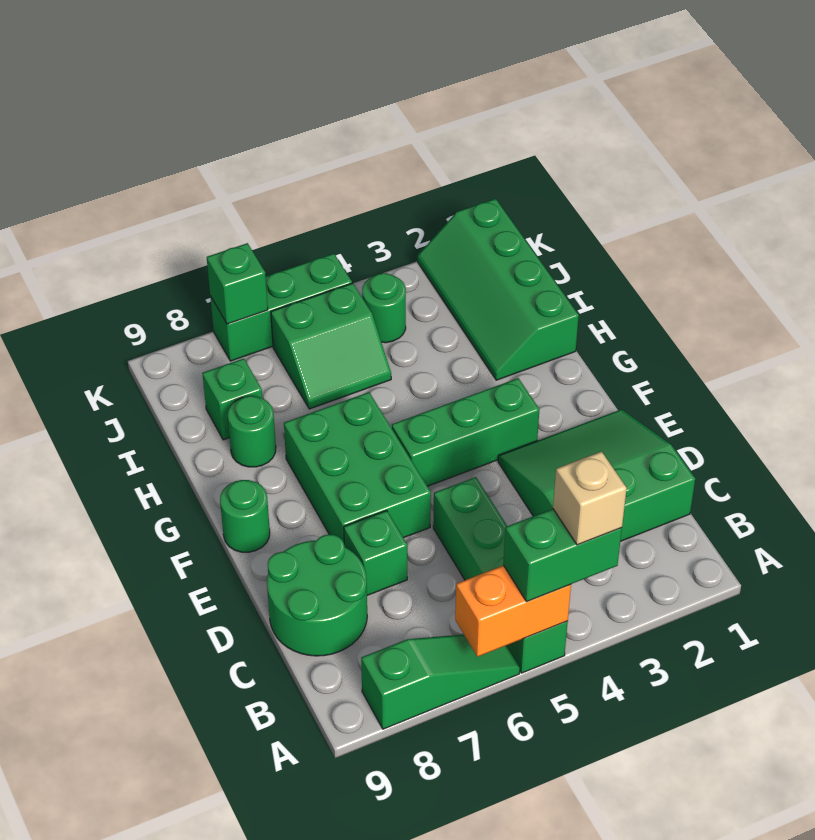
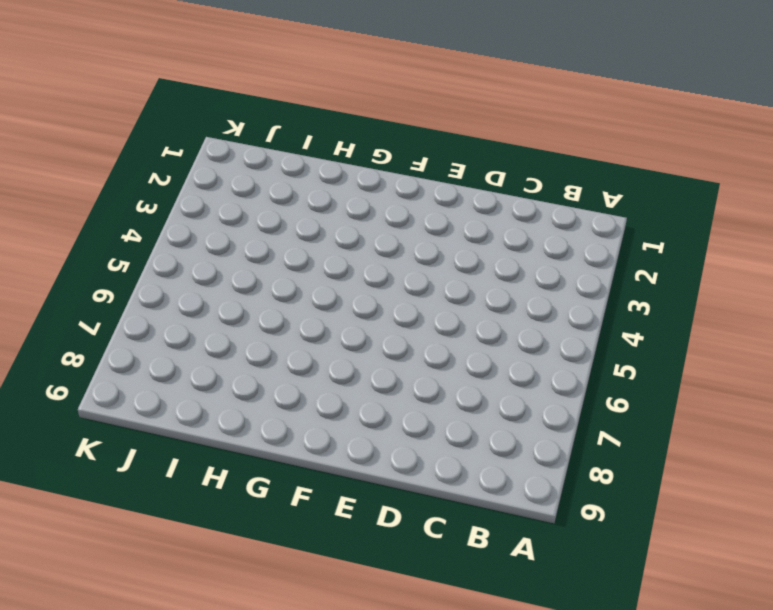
none -> green 1x4 brick [433,477,568,673]
none -> green 1x3 slope [361,634,520,729]
none -> green 3x3 slope [498,409,695,541]

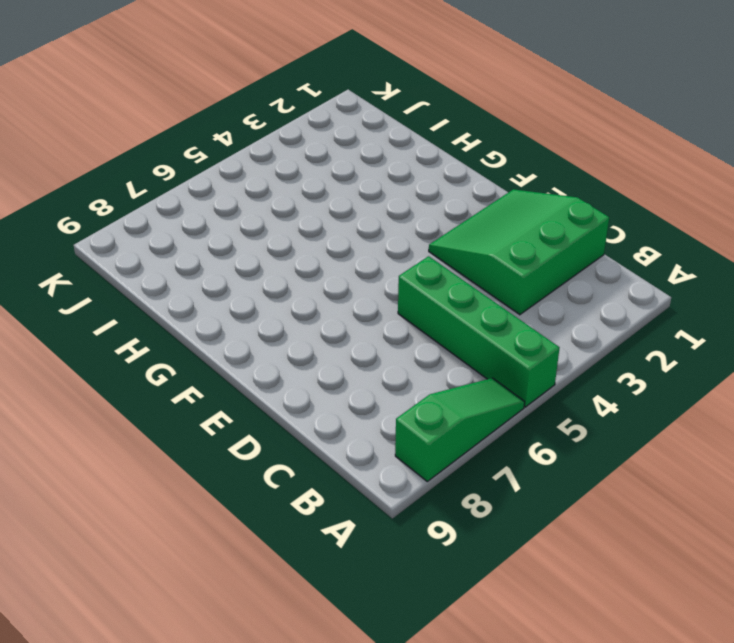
none -> green 2x2 round brick [267,534,367,656]
none -> green 1x1 brick [344,511,407,595]
none -> green 2x3 brick [284,392,431,542]

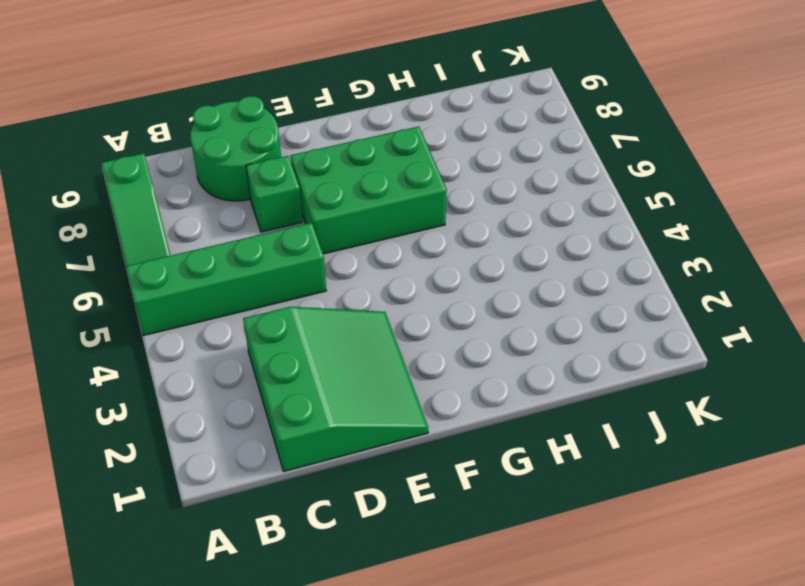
none -> green 1x3 brick [392,378,539,486]
none -> green 1x1 round brick [220,480,270,552]
none -> green 2x4 slope [418,199,579,380]

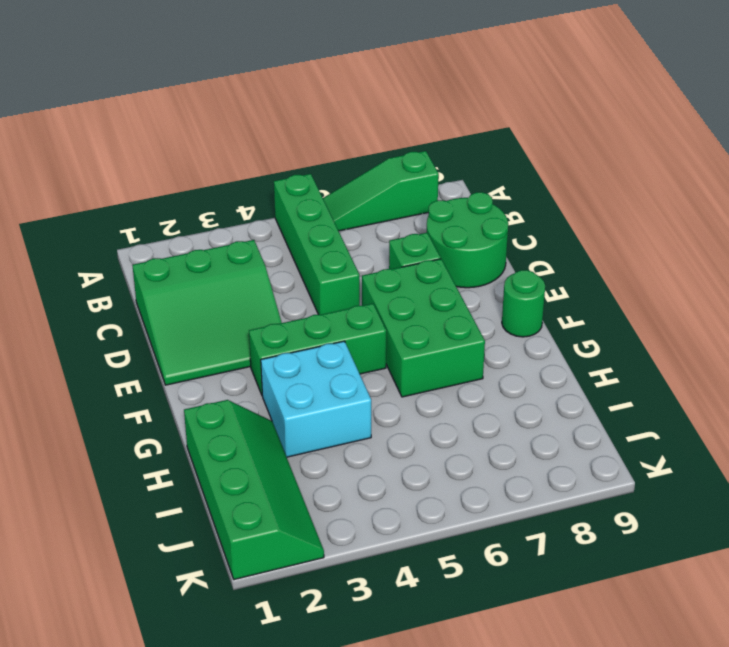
cyan 2x2 brick [261,341,371,457] -> none
none -> green 1x1 round brick [228,396,276,467]
none -> green 2x2 slope [271,283,391,409]
none -> green 1x1 brick [202,358,262,440]

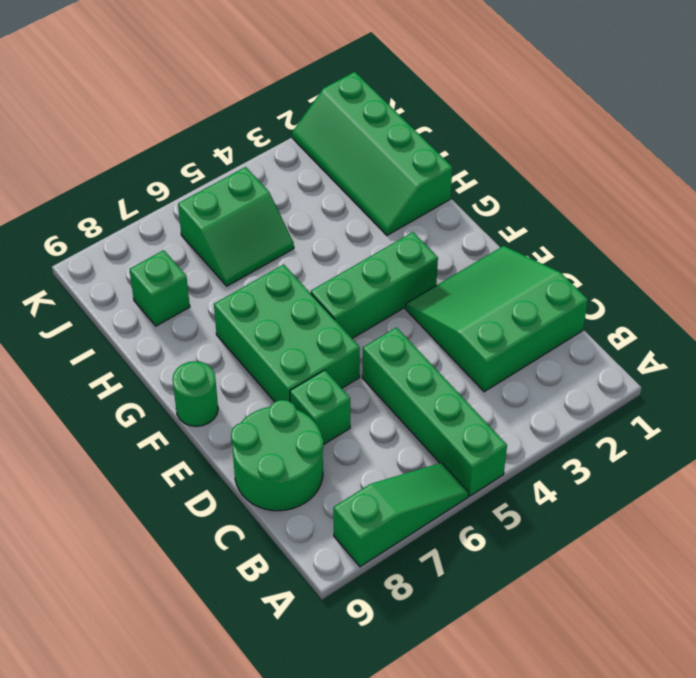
none -> green 1x1 round brick [228,396,276,467]
none -> green 1x1 round brick [362,273,406,343]
none -> green 1x3 brick [210,254,352,361]

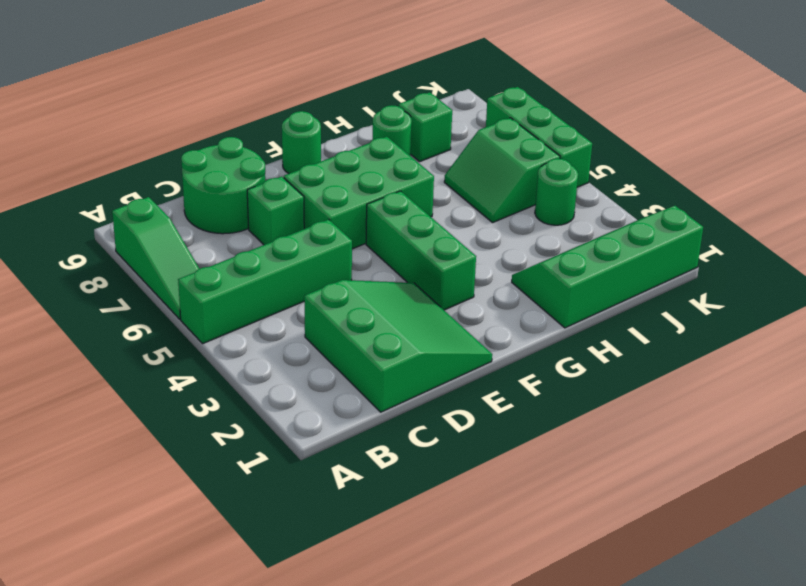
none -> orange 1x2 brick [455,565,571,657]
none -> green 1x1 brick [207,243,268,324]
none -> green 1x2 brick [503,509,622,602]

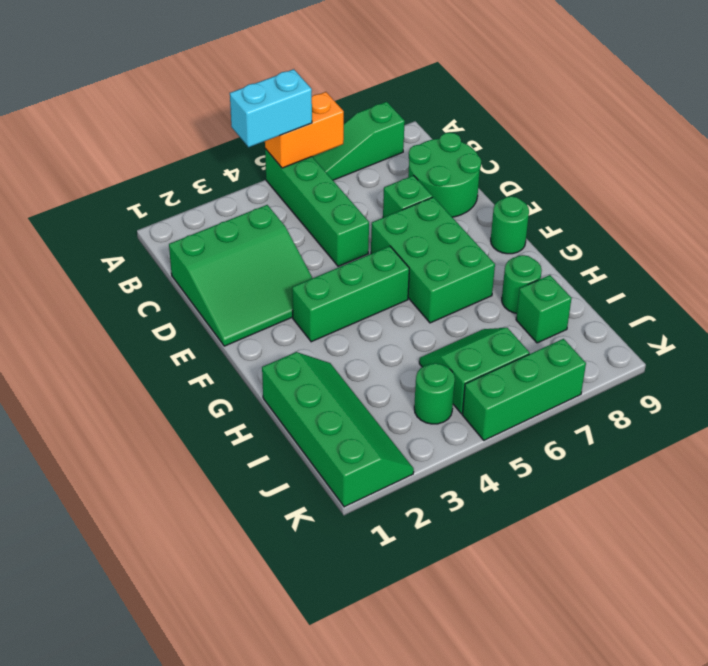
cyan 1x2 brick [230,69,312,147] -> green 1x2 brick [503,509,622,602]
none -> green 1x1 brick [207,243,268,324]
none -> tan 1x1 brick [553,451,627,545]

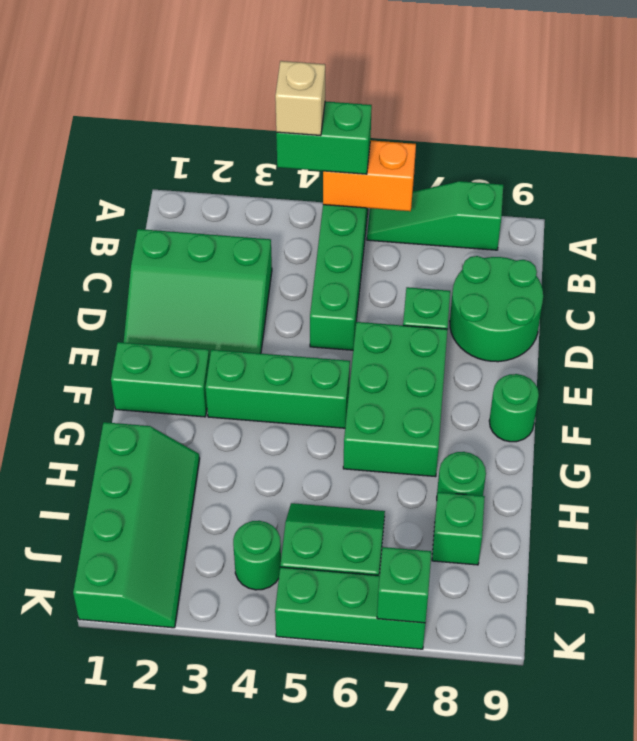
green 1x2 brick [111,342,210,417] -> none

